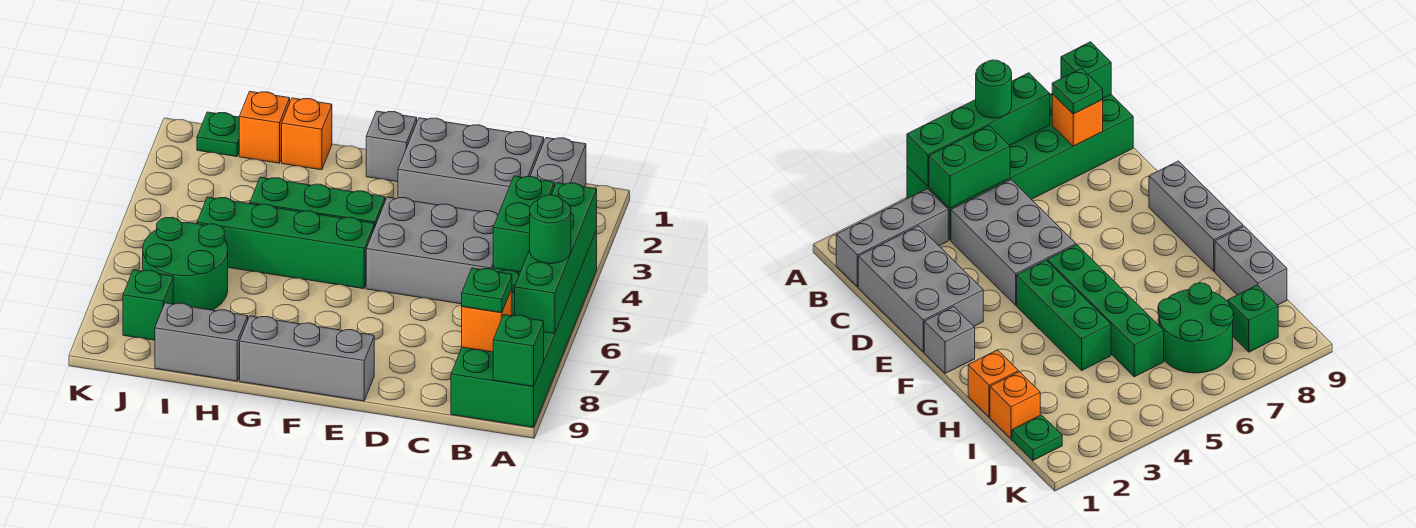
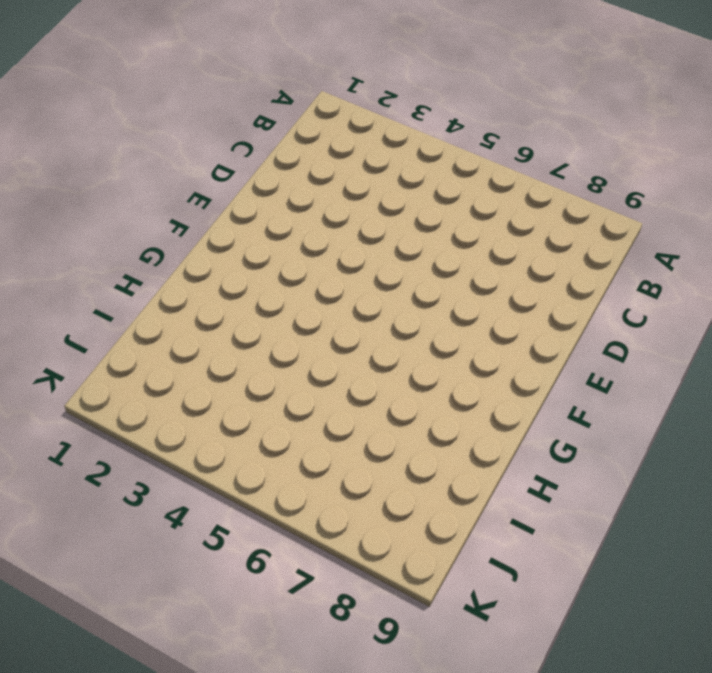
none -> green 2x6 brick [451,230,597,427]
none -> grey 1x3 brick [530,138,586,187]
none -> grey 2x3 brick [398,118,544,214]

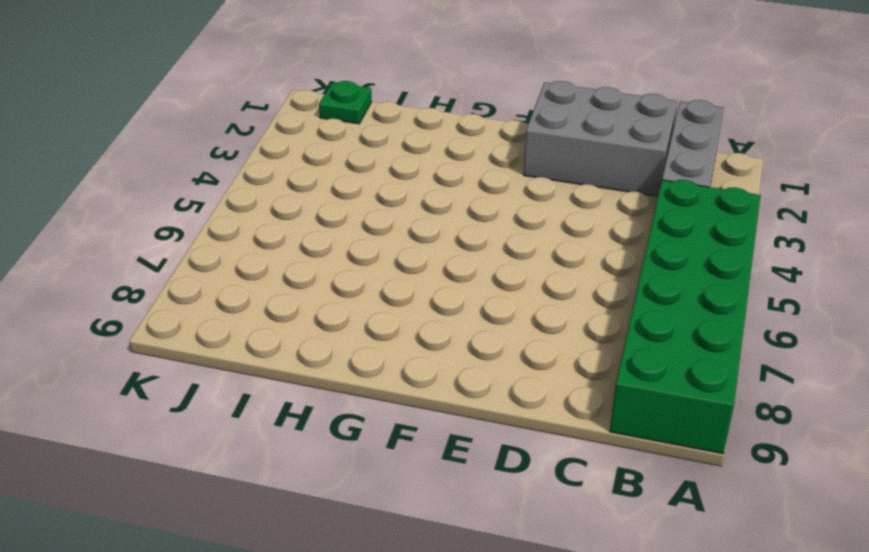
none -> grey 2x3 brick [366,197,498,304]
none -> grey 1x3 brick [240,316,374,401]
none -> grey 1x1 brick [366,111,417,182]

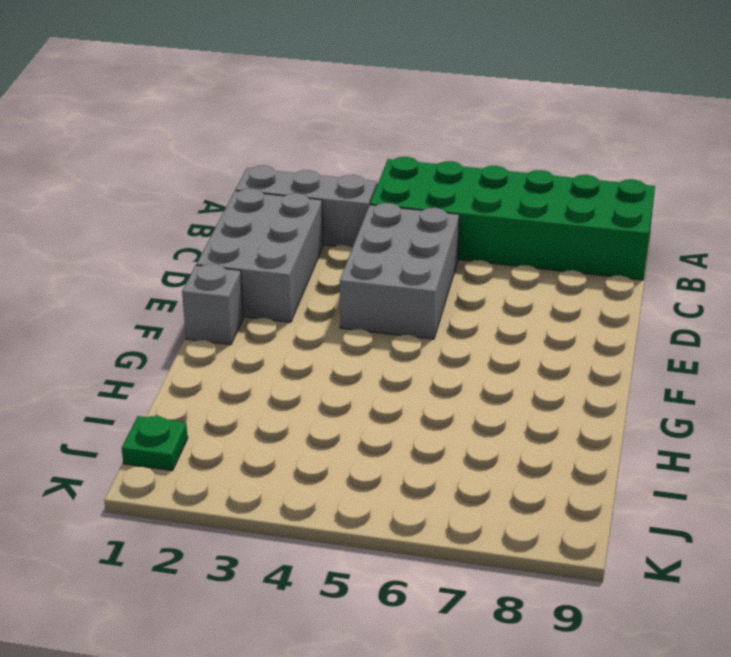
none -> grey 1x3 brick [240,316,374,401]
none -> green 1x3 brick [250,177,385,228]
none -> green 1x4 brick [197,197,374,289]

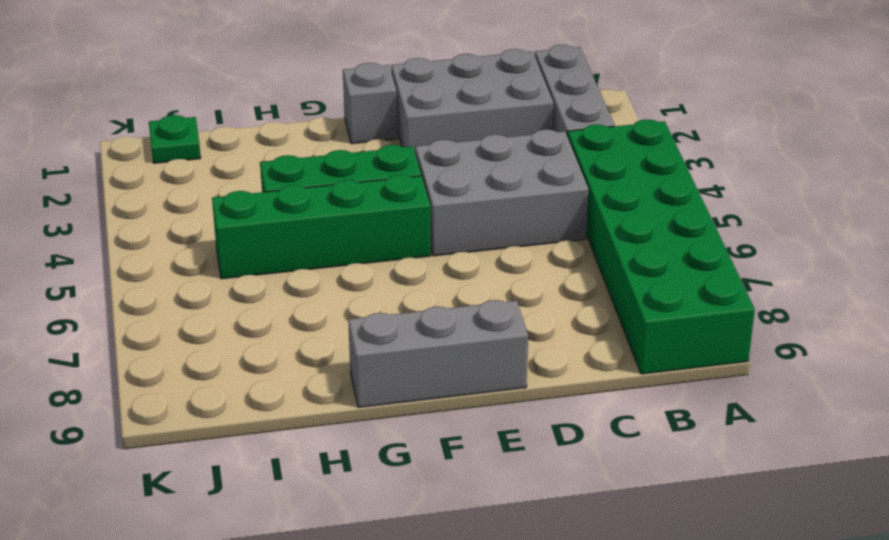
none -> orange 1x1 brick [282,98,332,170]
none -> grey 1x2 brick [155,303,248,381]
none -> orange 1x1 brick [239,92,290,163]

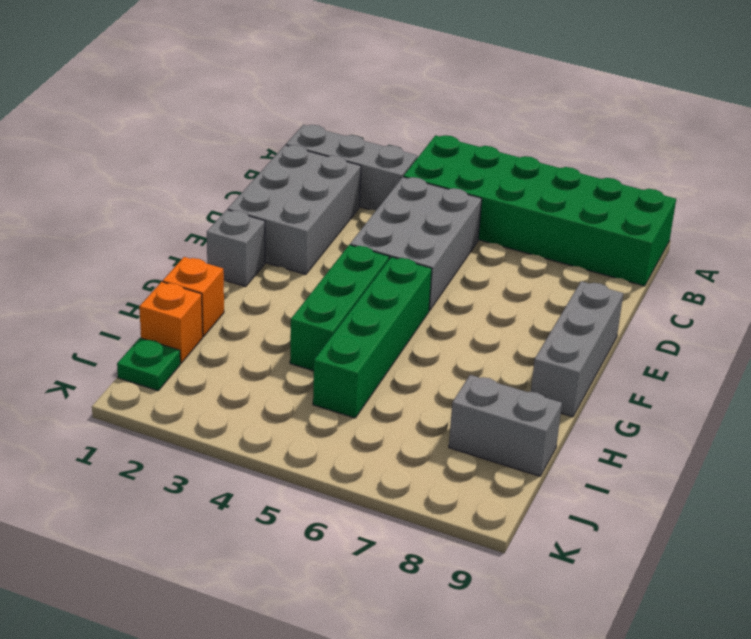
grey 1x2 brick [449,375,562,476] -> grey 1x2 brick turned to [155,303,248,381]
none -> green 2x2 round brick [143,217,228,310]
none -> green 1x1 brick [123,270,173,340]
none -> green 1x4 brick [515,183,597,334]

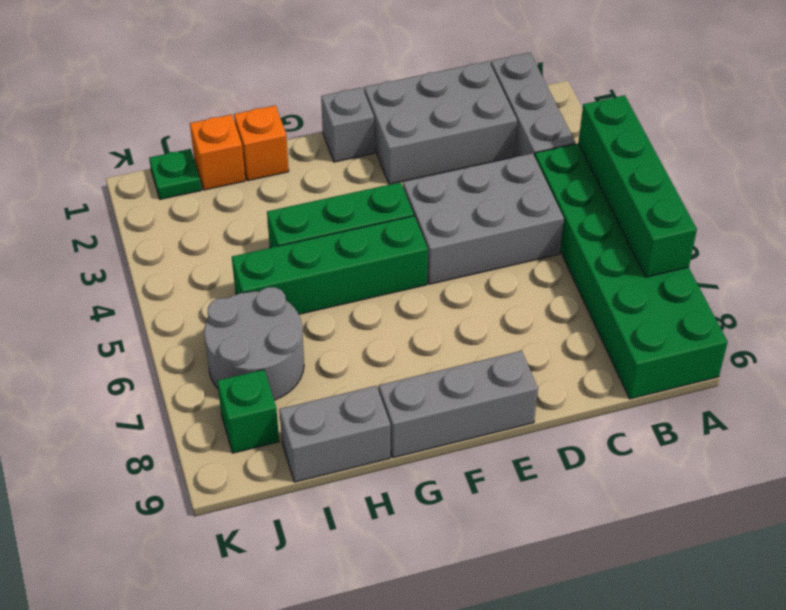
grey 2x2 round brick [204,287,304,400] -> green 2x2 round brick [143,217,228,310]
none -> green 1x1 brick [493,315,544,386]
none -> green 1x2 brick [493,176,554,272]
none -> orange 1x1 brick [462,289,512,352]

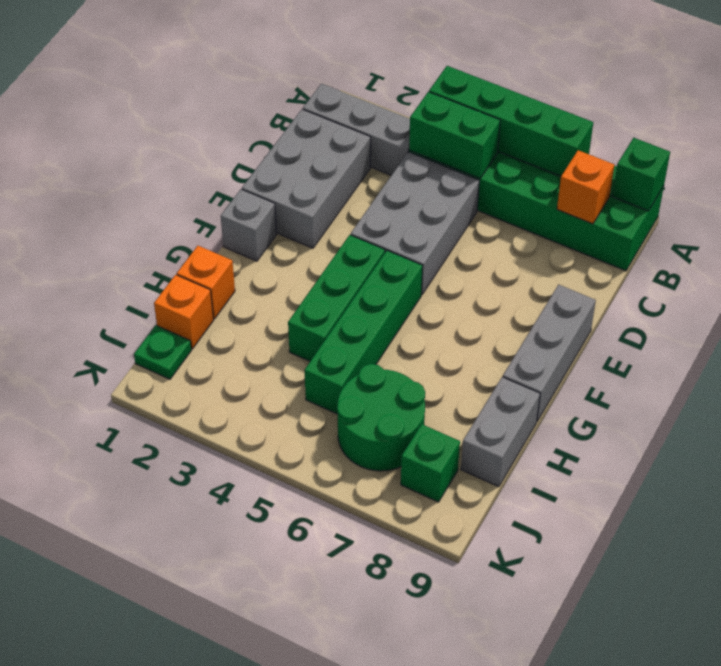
none -> green 1x1 round brick [530,195,571,264]
none -> green 1x1 plate [462,268,512,313]

